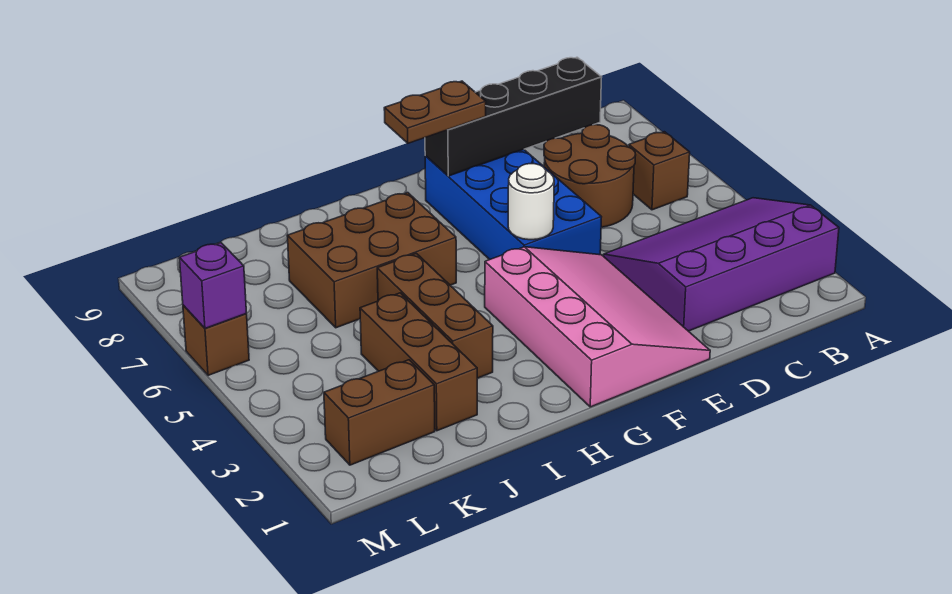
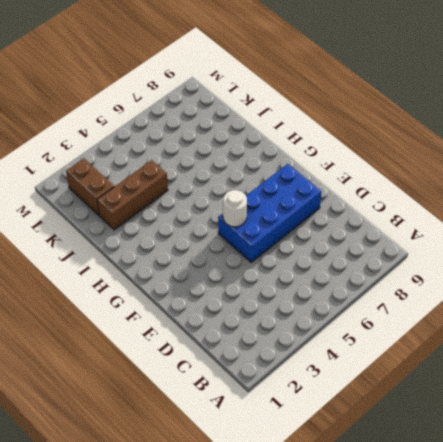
none -> purple 3x4 slope [603,198,839,331]
none -> brown 1x1 brick [629,132,690,210]
none -> brown 2x2 round brick [544,124,636,227]

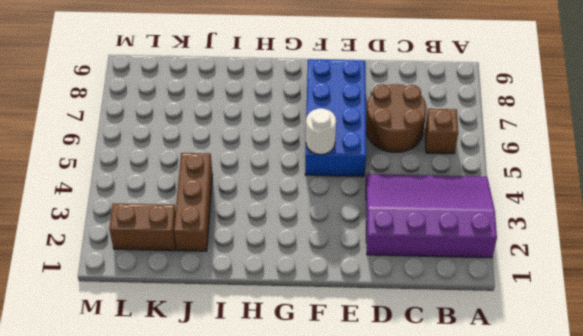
none -> pink 3x4 slope [485,247,710,407]
none -> brown 2x3 brick [288,193,456,328]
none -> brown 1x3 brick [377,254,493,378]

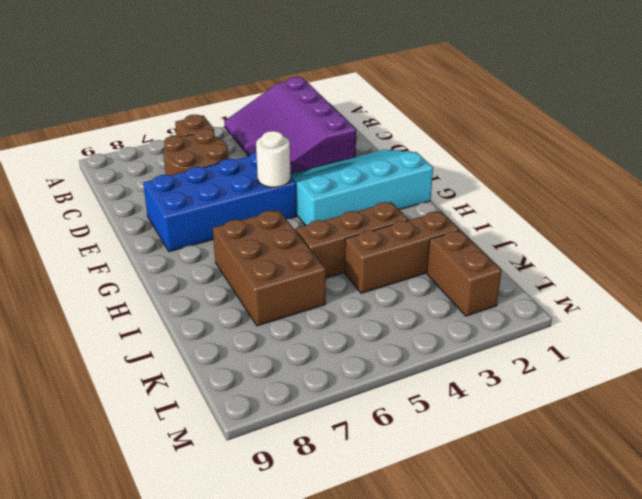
cyan 3x4 slope [290,150,433,226] -> pink 3x4 slope [485,247,710,407]
none -> brown 1x1 brick [183,305,249,375]
none -> black 1x4 brick [425,57,602,176]
none -> purple 1x1 brick [179,243,247,328]

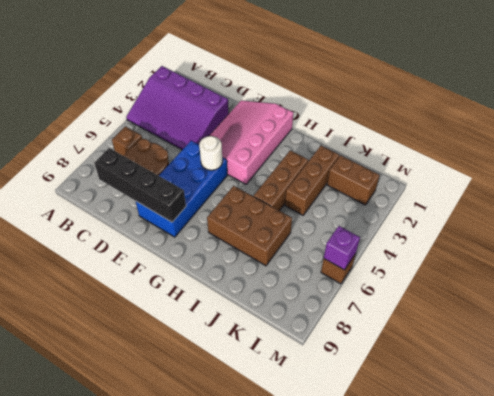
none -> brown 1x2 plate [384,81,486,143]

